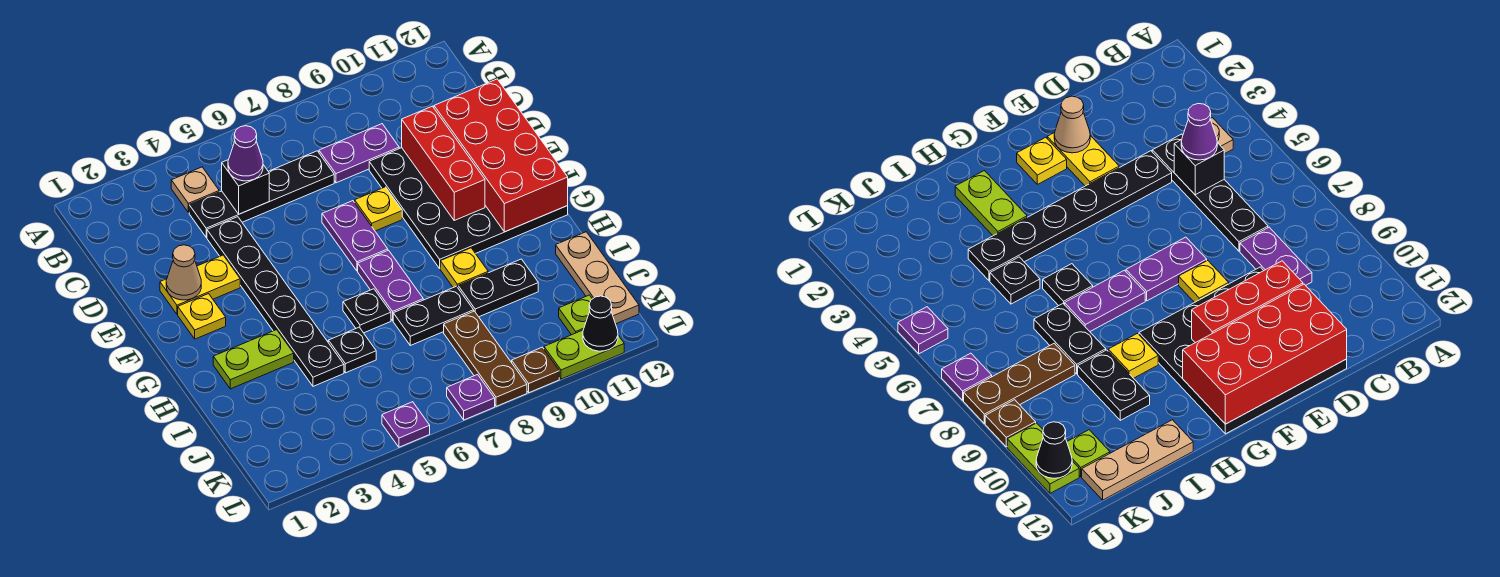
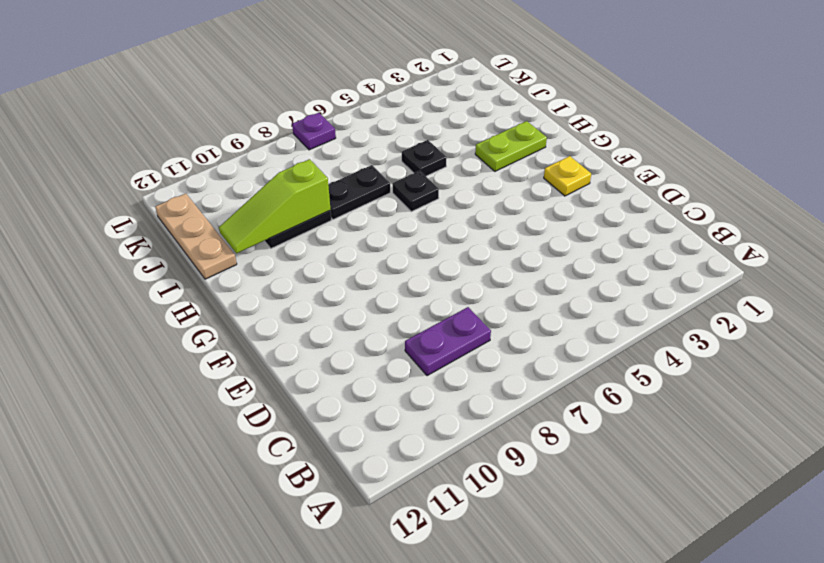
lime 1x3 slope [219,159,331,253] -> none
none -> tan 1x1 plate [171,167,219,213]
none -> black 1x4 plate [189,151,334,237]
none -> black 1x6 plate [207,217,344,386]

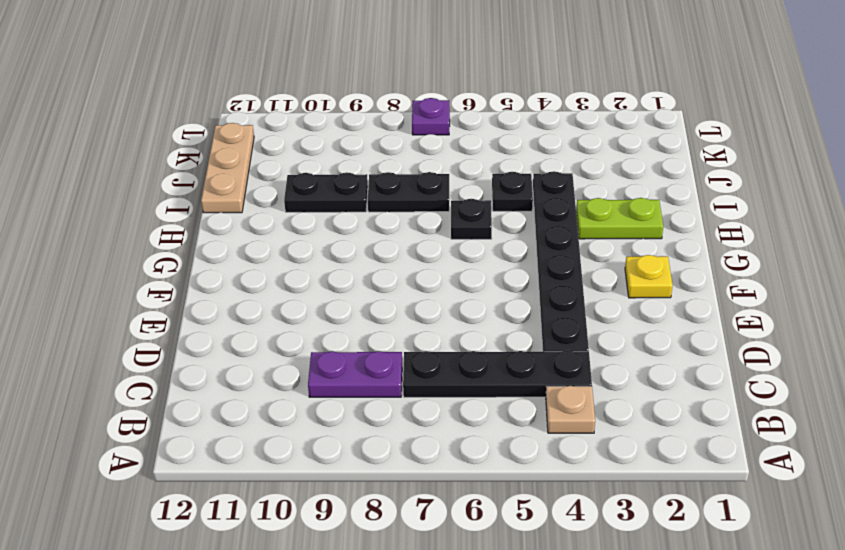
none -> black 4x4 plate [369,148,568,268]
none -> yellow 1x2 plate [160,255,240,314]
none -> purple 1x2 plate [322,201,388,271]

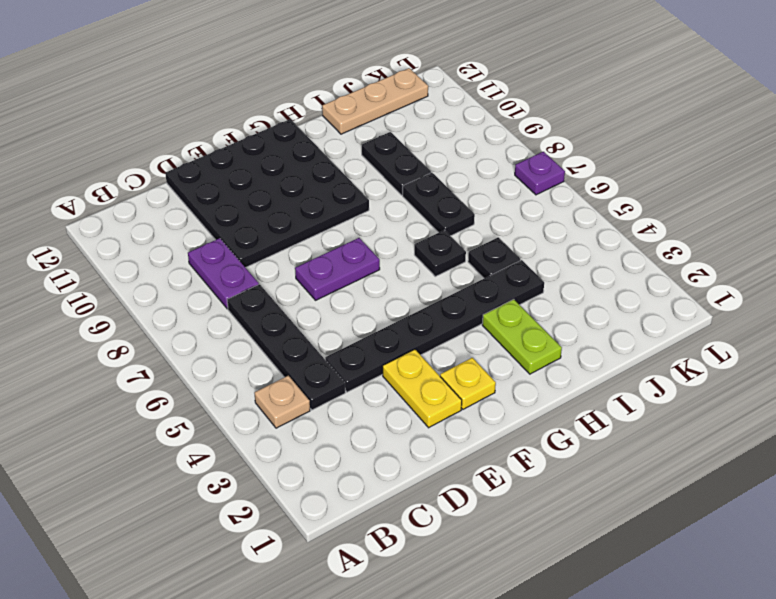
none -> yellow 1x1 plate [355,187,402,231]
none -> purple 1x2 plate [358,250,423,321]
none -> yellow 1x1 plate [440,248,488,288]

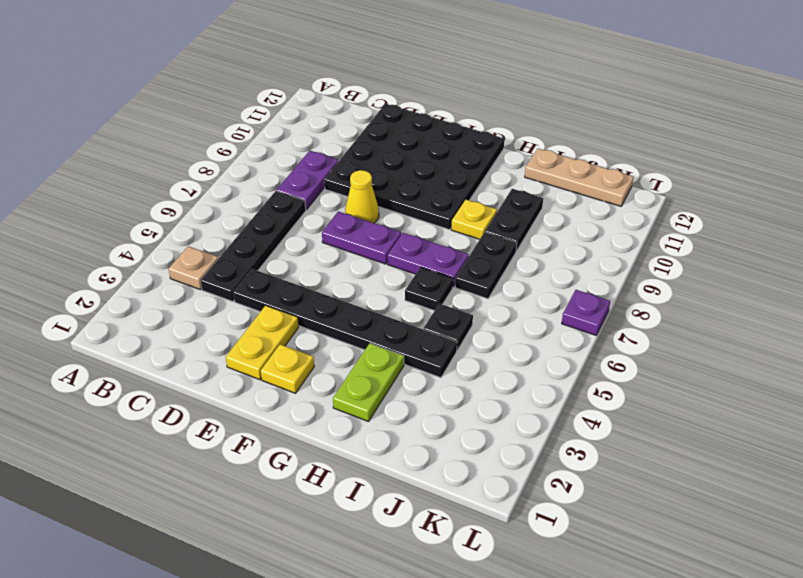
yellow 1x1 cone [345,170,379,223] -> yellow 1x1 plate [355,187,402,231]
none -> brown 1x3 plate [444,311,527,406]
none -> lime 1x1 plate [559,295,592,335]
none -> purple 1x1 plate [382,402,430,447]

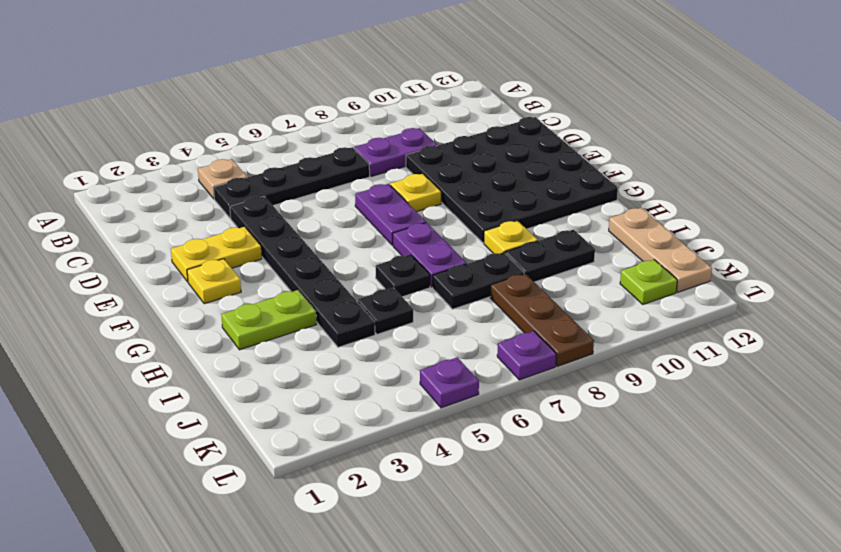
none -> brown 1x1 plate [512,347,559,393]
none -> lime 1x2 plate [544,330,624,379]
none -> black 1x1 brick [222,160,269,214]

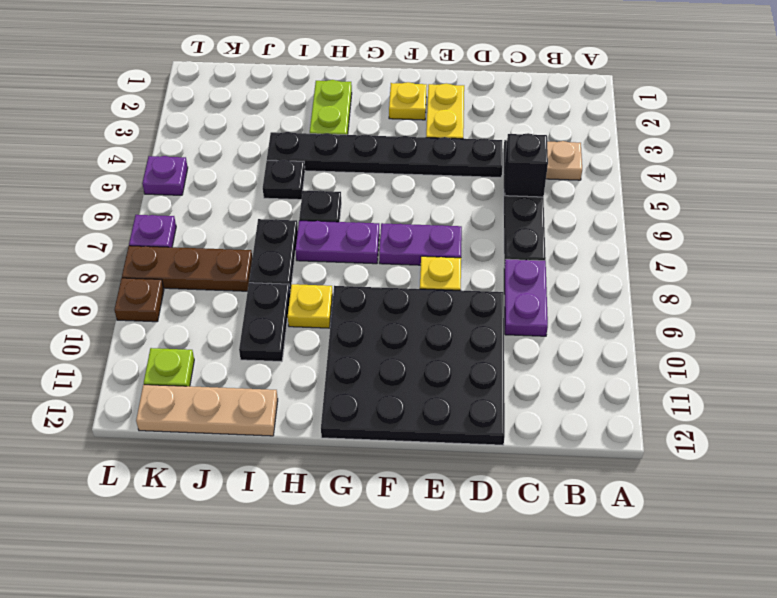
none -> lime 1x2 plate [544,330,624,379]
none -> red 1x3 brick [402,106,485,220]
none -> red 2x4 brick [434,79,568,232]

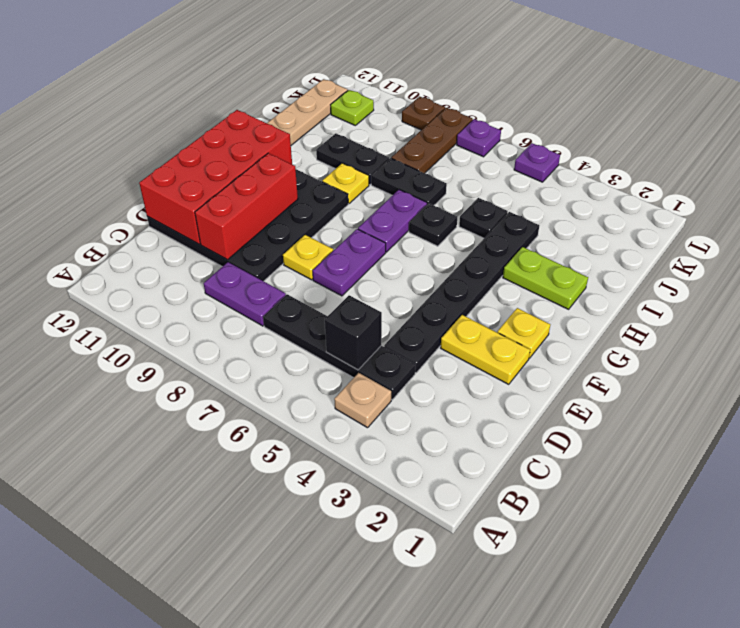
none -> lime 1x2 plate [544,330,624,379]
none -> tan 1x1 cone [166,245,201,300]
none -> black 1x1 cone [583,296,618,351]

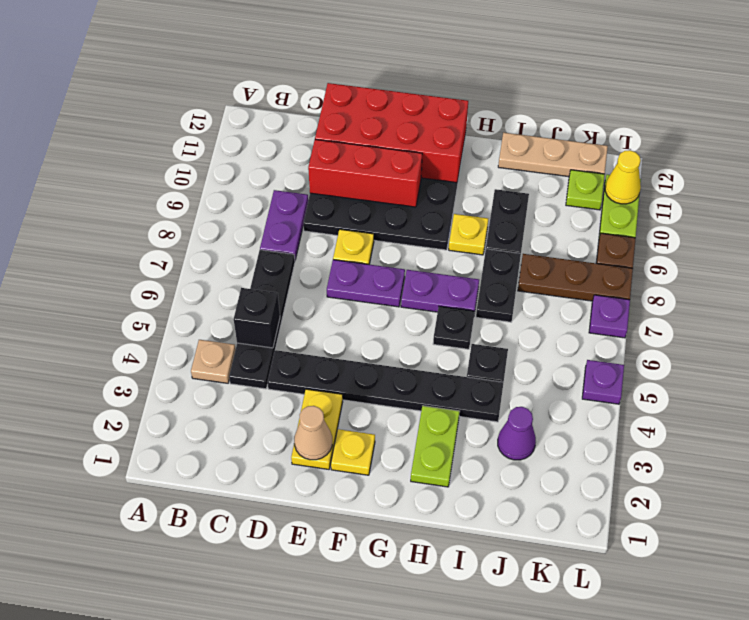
purple 1x1 cone [498,407,536,460] -> purple 1x1 cone moved to [228,126,263,181]
yellow 1x1 cone [605,150,641,204] -> black 1x1 cone [583,296,618,351]

